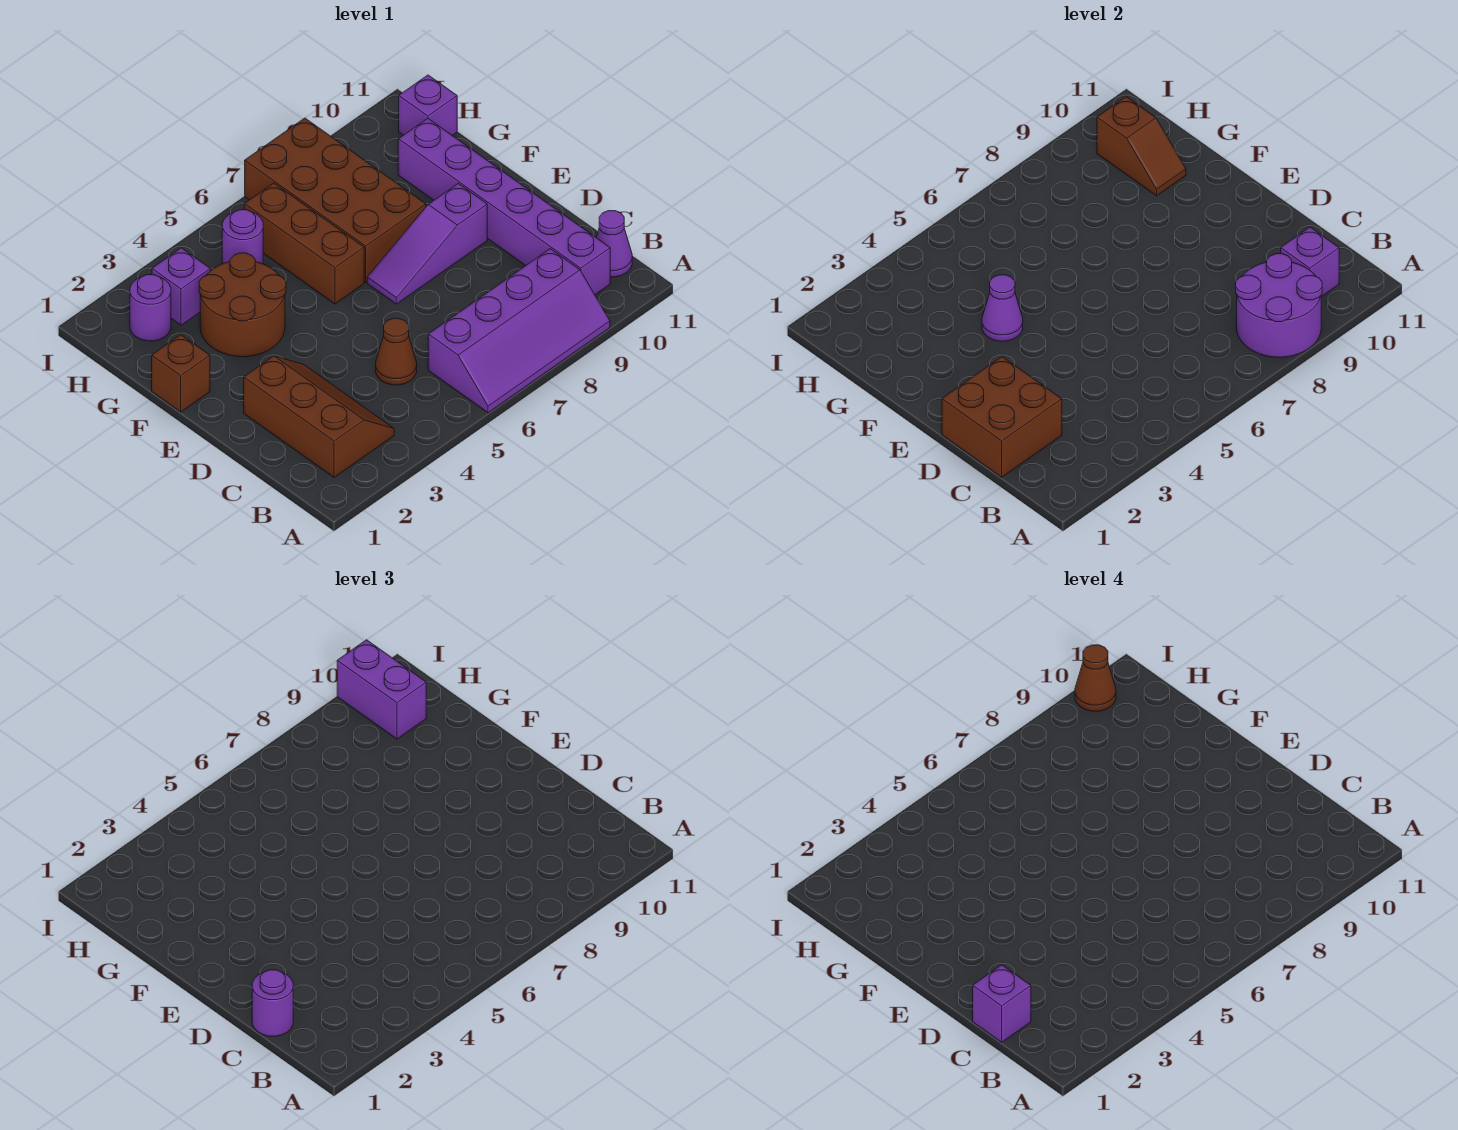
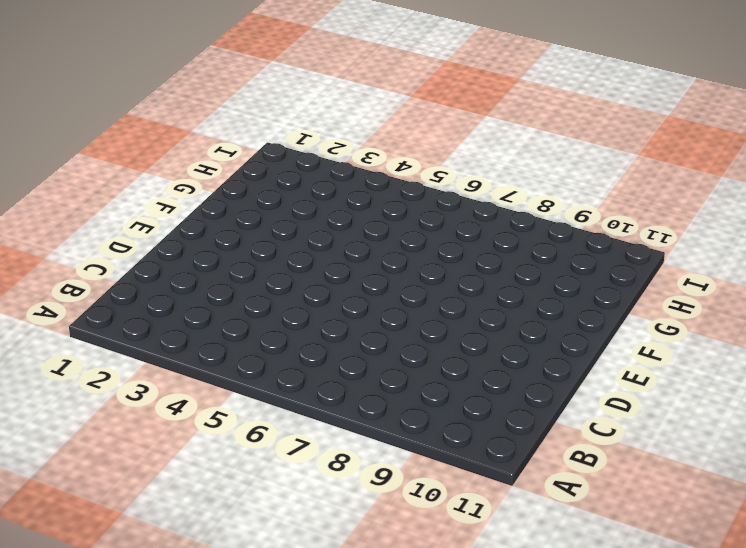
none -> purple 2x4 slope [428,249,610,413]
none -> brown 2x3 slope [244,356,394,478]
none -> purple 1x6 brick [398,118,610,295]

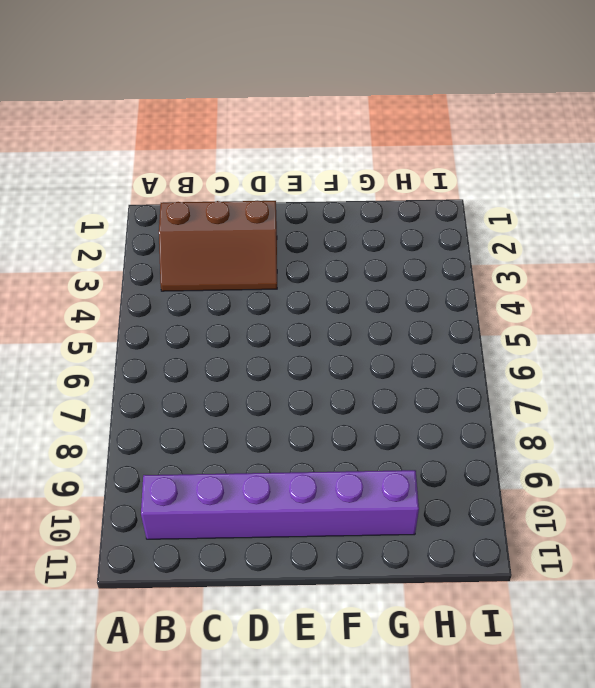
none -> purple 2x4 slope [428,249,610,413]
none -> purple 1x1 cone [596,211,632,277]
none -> brown 1x1 cone [376,318,417,385]

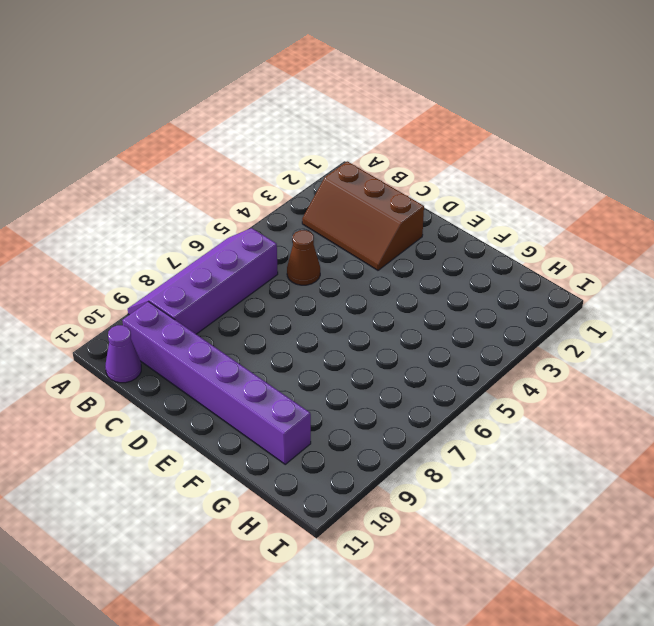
none -> purple 1x3 slope [367,183,487,304]
none -> brown 1x1 brick [152,335,210,412]
none -> brown 2x2 round brick [199,253,286,357]

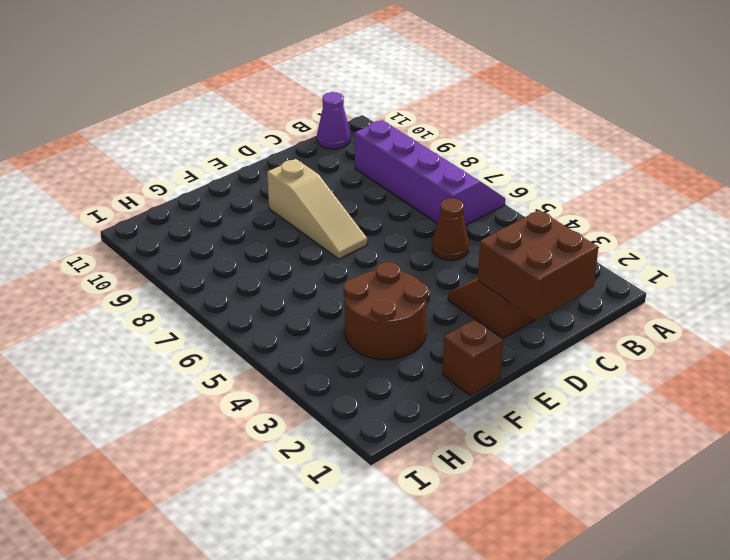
tan 1x3 slope [267,159,367,259] -> purple 1x3 slope [367,183,487,304]
none -> purple 1x6 brick [398,118,610,295]
none -> brown 1x3 brick [244,183,364,304]
none -> brown 2x4 brick [245,118,426,282]

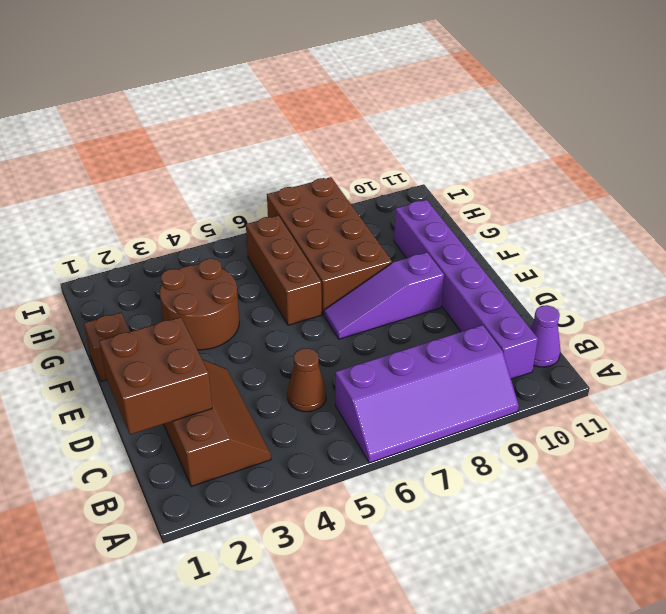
none -> purple 1x1 round brick [130,275,171,341]
none -> purple 1x1 brick [152,248,211,325]
none -> purple 1x1 round brick [222,210,263,264]

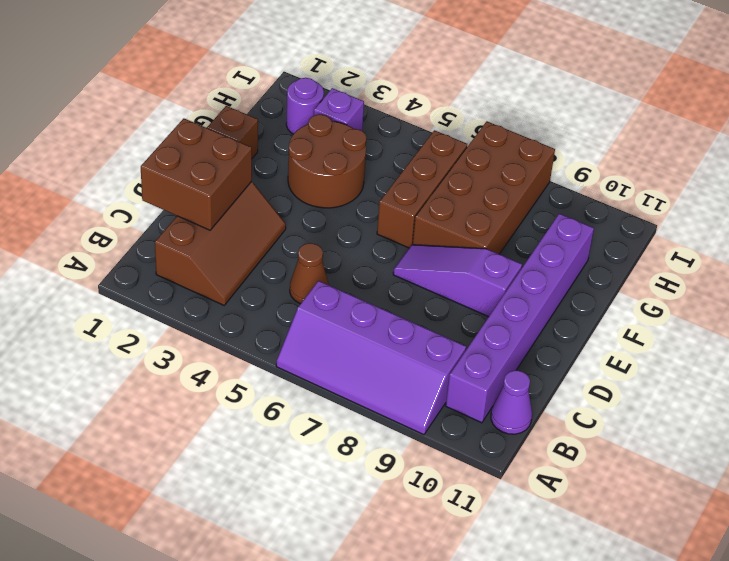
none -> purple 1x1 round brick [222,210,263,264]
none -> purple 1x1 brick [399,75,457,135]
none -> purple 2x2 round brick [1236,254,1322,357]

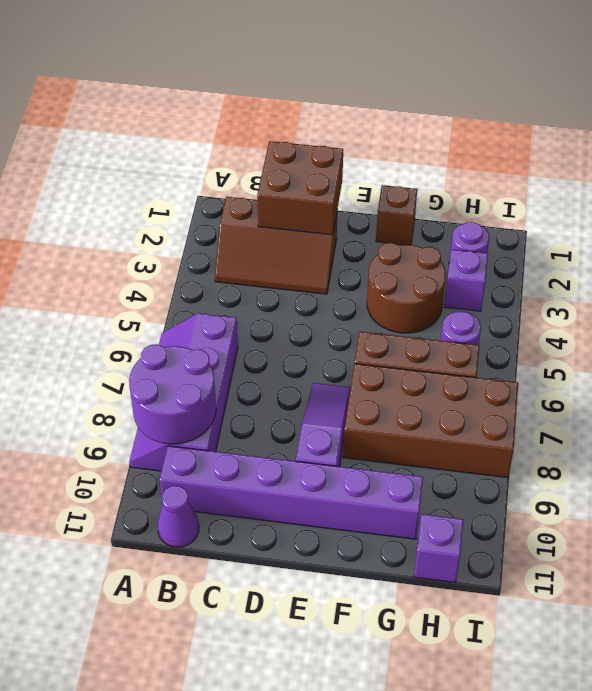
none -> brown 1x1 cone [376,318,417,385]
none -> purple 1x1 brick [1281,227,1339,297]
none -> purple 1x1 cone [982,275,1023,341]

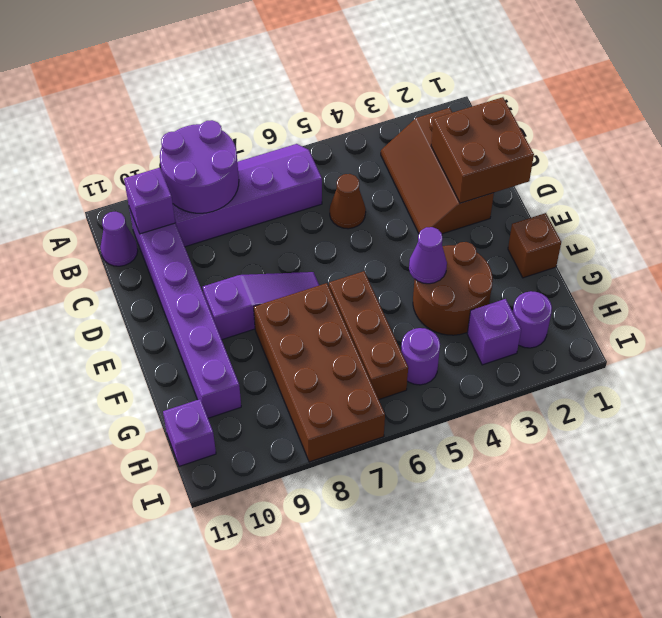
none -> brown 1x2 slope [1097,97,1186,196]
none -> purple 1x1 round brick [252,970,293,1036]
none -> purple 1x2 brick [337,640,426,739]

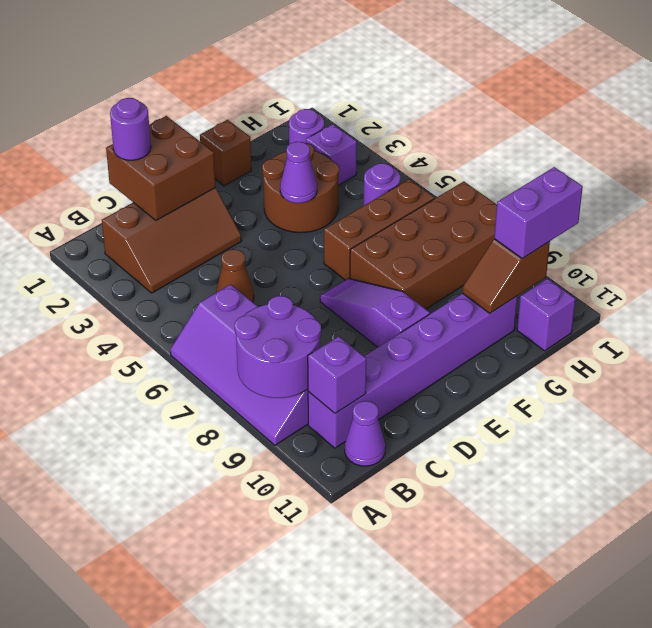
none -> purple 1x1 brick [973,965,1031,1042]
none -> brown 1x1 cone [1075,645,1116,711]

